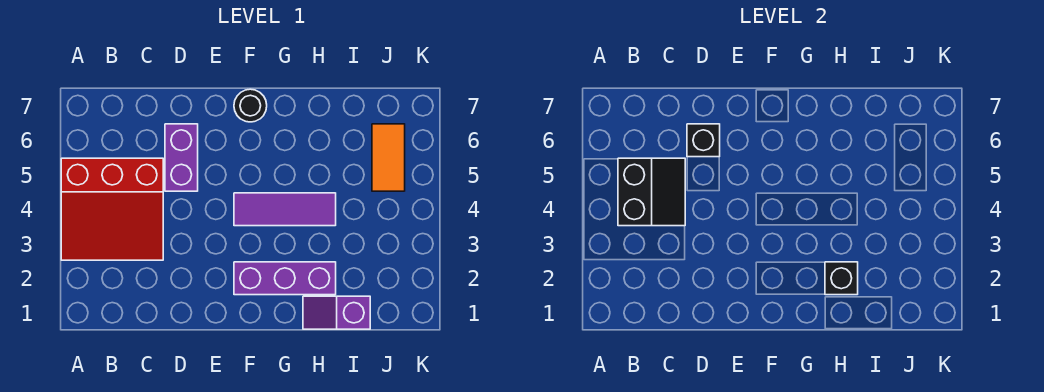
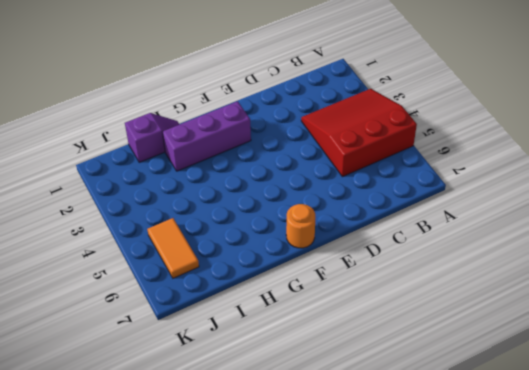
orange 1x1 round brick [286,204,315,248] -> black 1x1 round brick [234,89,267,122]
none -> purple 1x2 brick [165,124,198,191]
none -> purple 1x3 tile [234,193,336,226]

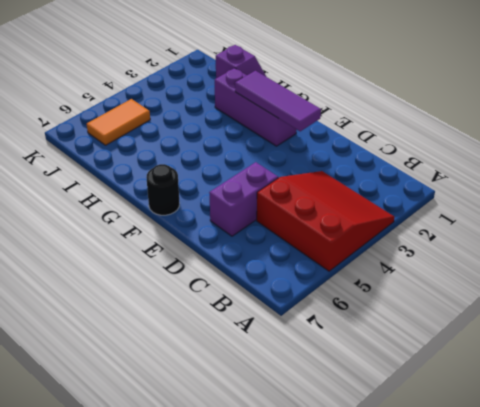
purple 1x3 tile [235,71,321,131] -> purple 1x3 tile moved to [234,193,336,226]
none -> black 2x2 slope [618,158,685,226]
none -> black 1x1 brick [687,124,720,157]

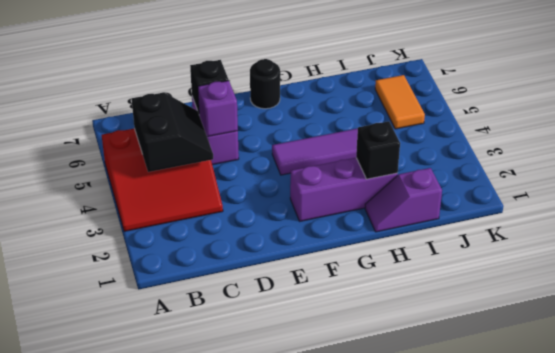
purple 1x1 brick [198,81,238,137] -> none

